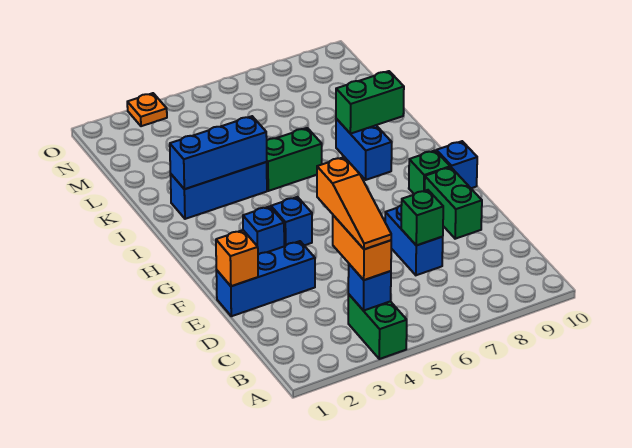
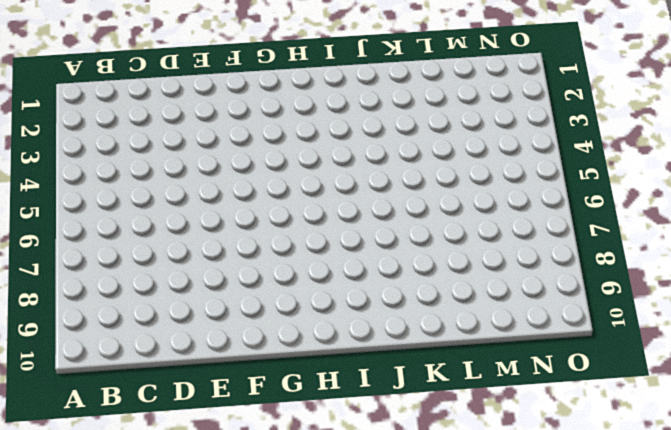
none -> green 1x2 brick [348,294,407,359]
none -> blue 1x2 brick [385,205,443,275]
none -> blue 1x3 brick [216,241,315,316]

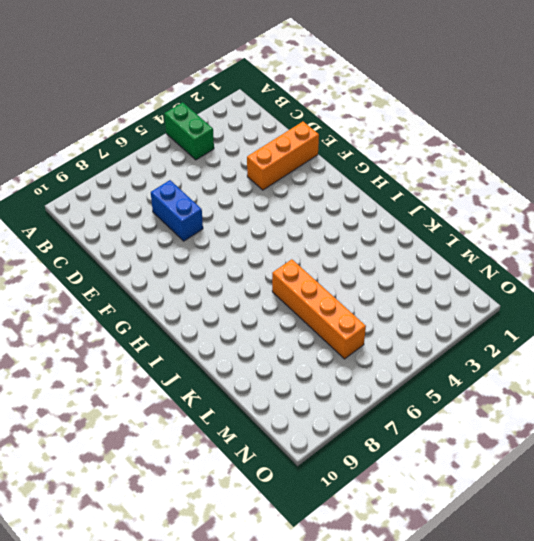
orange 1x3 brick [247,122,319,190] -> blue 1x3 brick [216,241,315,316]
orange 1x4 brick [272,259,366,359] -> green 1x2 brick [267,128,322,191]
none -> green 1x2 brick [425,167,482,239]
none -> blue 1x1 brick [243,206,284,255]
none -> blue 1x1 brick [271,197,312,246]

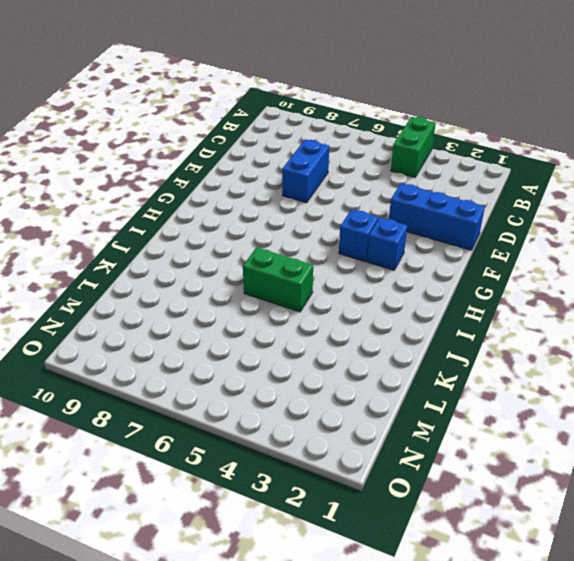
none -> green 1x2 brick [425,167,482,239]
none -> green 1x1 brick [409,151,450,194]
none -> blue 1x1 brick [436,141,477,188]

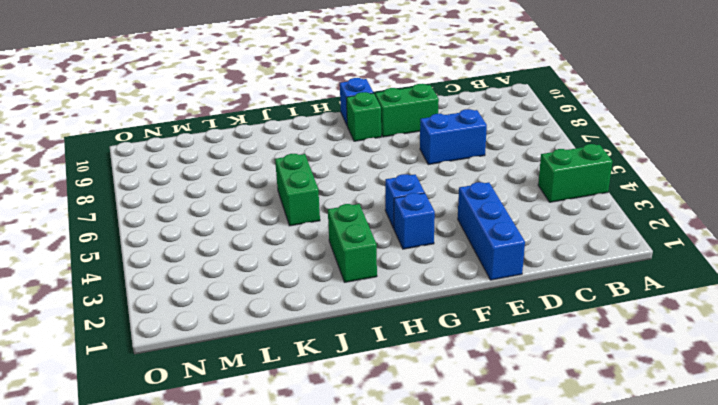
green 1x2 brick [328,204,377,282] -> green 1x2 brick moved to [336,71,404,134]
none -> blue 1x2 brick [336,119,392,180]
none -> blue 1x3 brick [170,162,267,219]
none -> orange 1x1 plate [127,93,167,126]

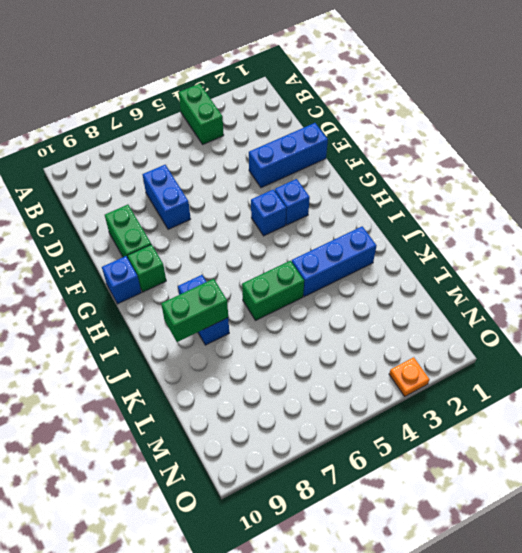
none -> blue 1x1 brick [348,264,391,311]
none -> green 1x1 brick [401,190,443,245]
none -> orange 1x1 brick [216,230,258,286]

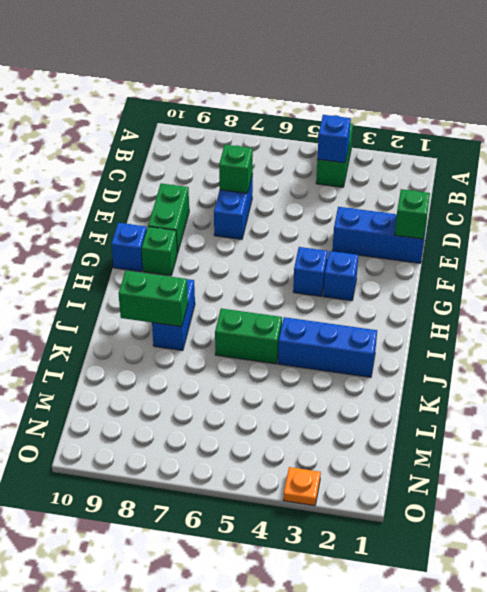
green 1x1 brick [395,189,430,239] -> orange 1x1 brick [216,230,258,286]
none -> blue 1x3 brick [170,116,267,189]
none -> orange 1x2 brick [333,215,391,280]
none -> orange 1x3 slope [317,157,391,249]

